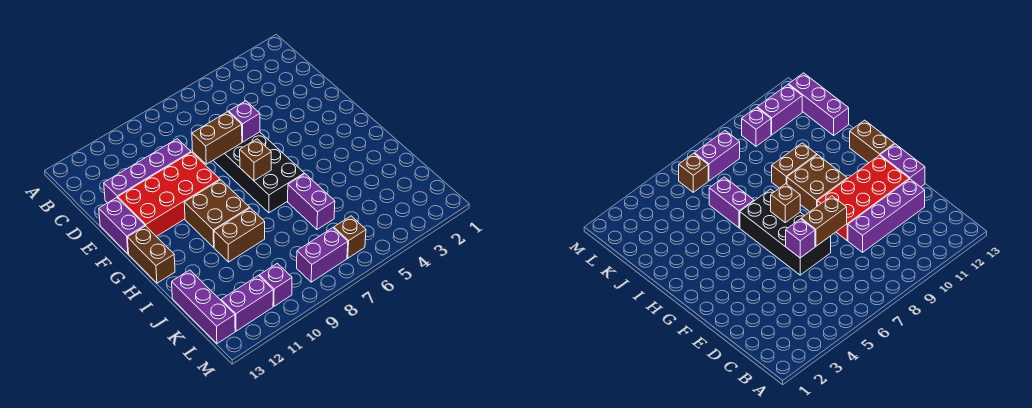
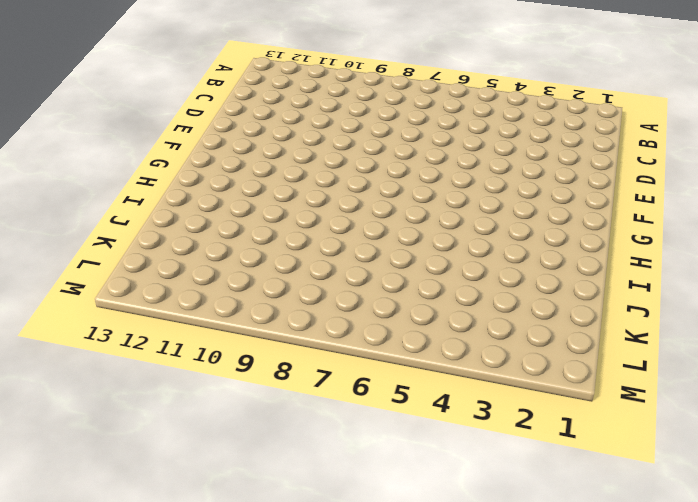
none -> purple 1x4 brick [104,139,191,203]
none -> black 2x4 brick [213,132,304,213]
none -> red 2x4 brick [118,152,220,237]

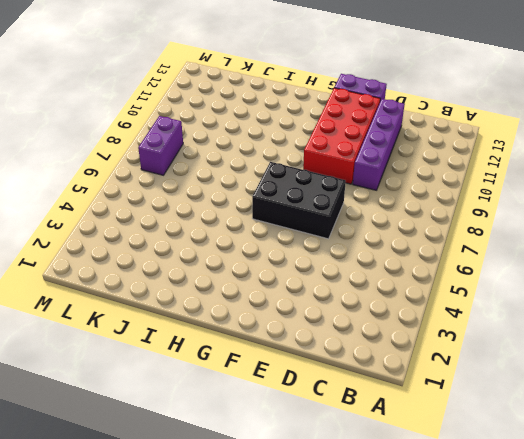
black 2x3 brick [252,162,346,239] -> black 2x4 brick [213,132,304,213]
none -> brown 2x2 brick [184,180,250,247]
none -> brown 1x2 brick [127,226,175,283]
none -> purple 1x2 brick [288,174,335,230]

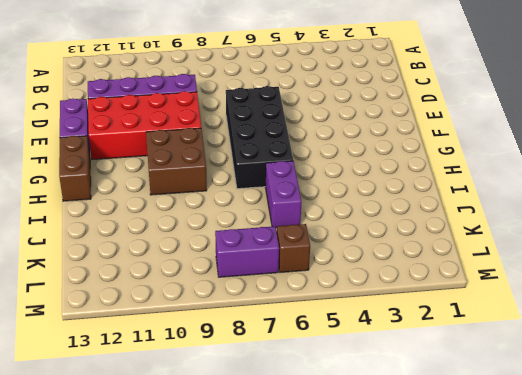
none -> brown 1x2 brick [214,208,265,262]
none -> purple 1x3 brick [172,270,235,344]
none -> purple 1x1 brick [259,263,292,306]

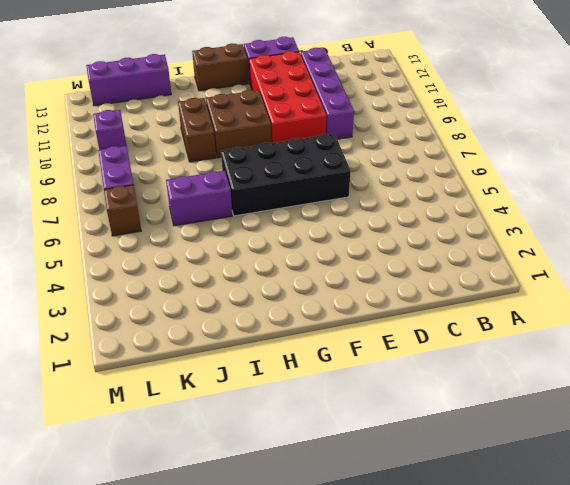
none -> purple 1x2 brick [221,276,273,331]
none -> purple 1x1 brick [229,101,260,142]
none -> brown 1x2 brick [192,112,242,164]

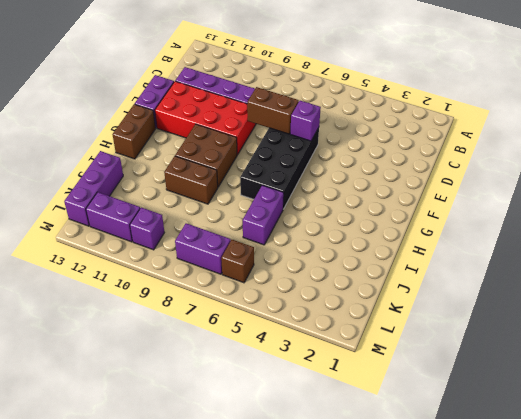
none -> brown 1x1 brick [240,139,271,181]

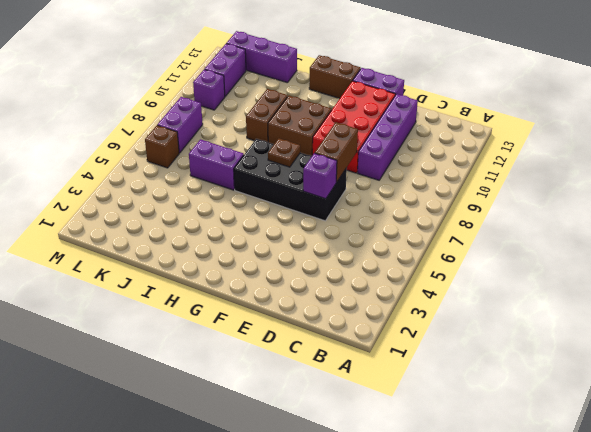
brown 1x1 plate [268,139,300,167] -> brown 1x1 brick [240,139,271,181]

